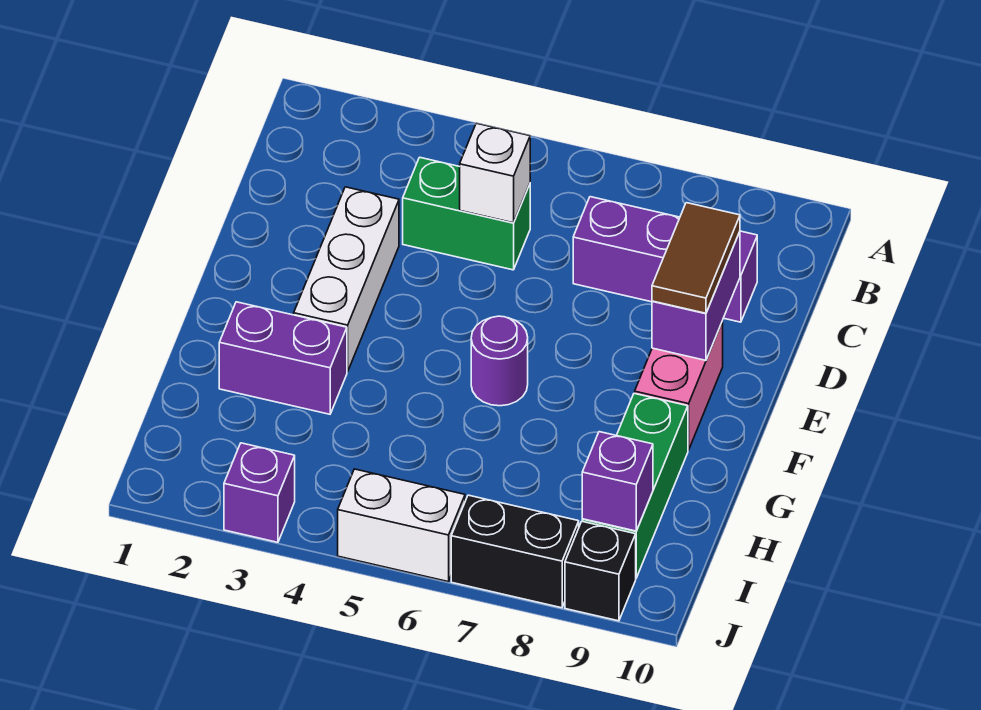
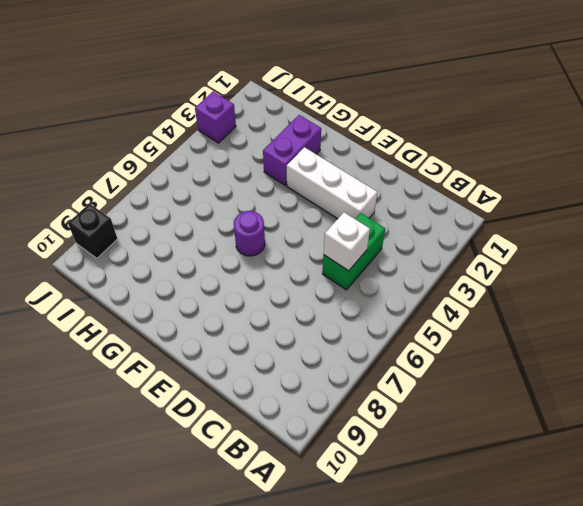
none -> purple 1x3 brick [573,197,757,322]
none -> pink 1x2 brick [635,321,723,450]
none -> green 1x3 brick [582,393,688,578]

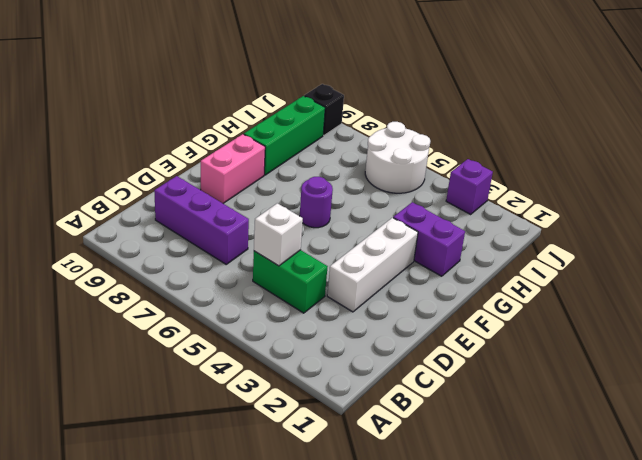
white 2x2 round brick [365,122,430,193] -> white 1x2 brick [338,469,465,582]
none -> black 1x2 brick [451,495,579,608]
none -> purple 1x2 brick [652,232,740,360]
none -> purple 1x1 brick [582,432,653,531]

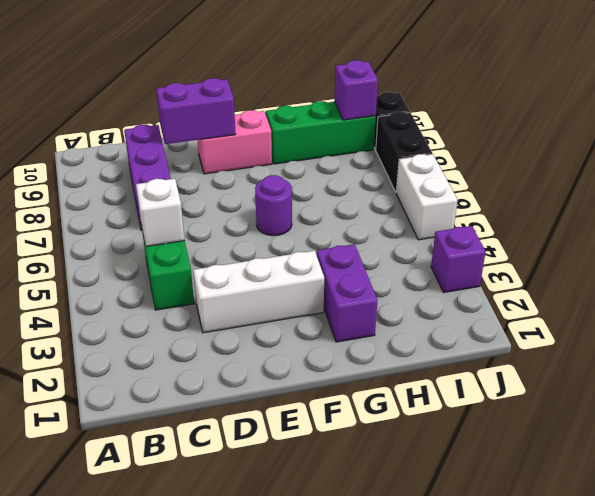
none -> brown 1x2 tile [652,203,740,313]

